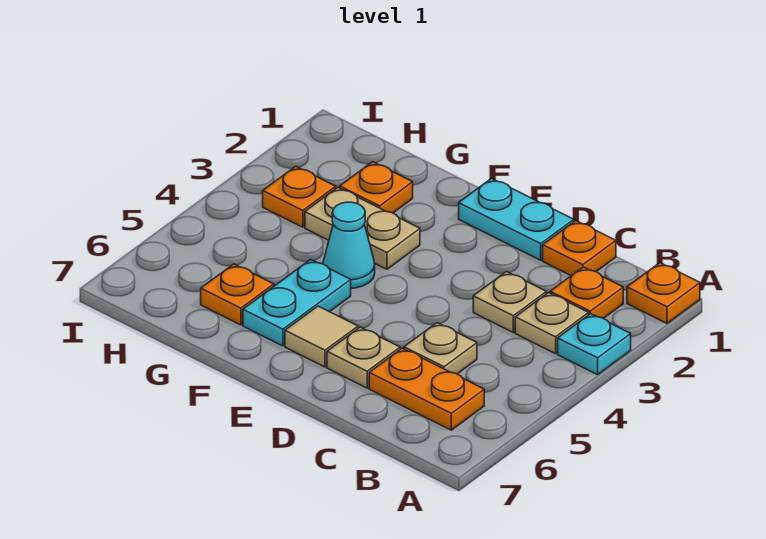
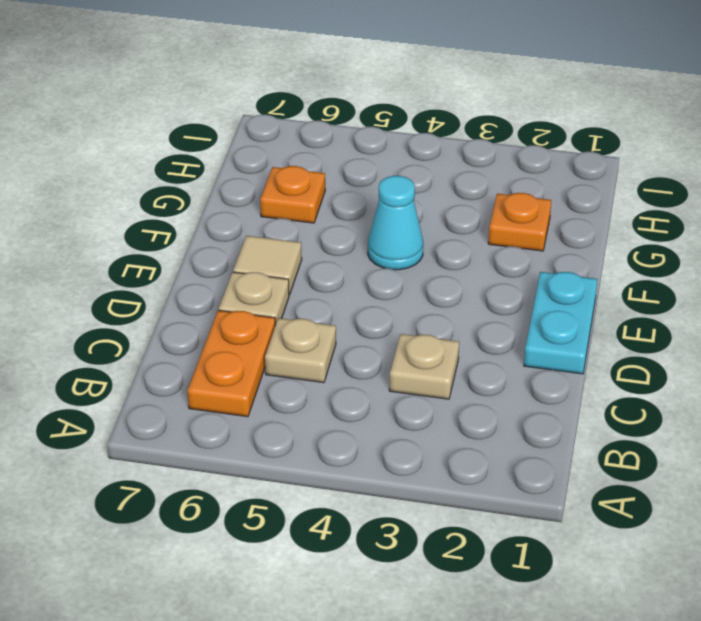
none -> orange 1x1 plate [627,263,700,323]
none -> cyan 1x1 plate [558,314,631,375]
none -> orange 1x1 plate [550,267,623,318]

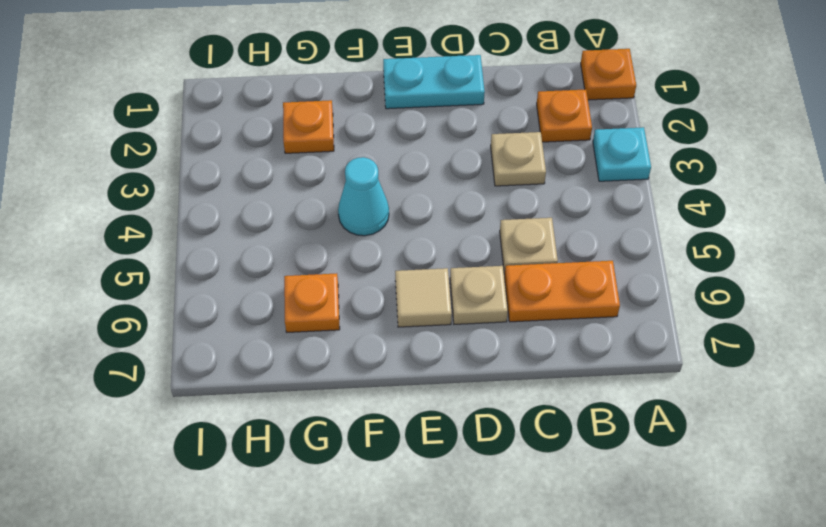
none -> tan 1x1 plate [515,293,589,354]
none -> orange 1x1 plate [543,221,616,276]
none -> tan 1x2 plate [305,188,420,269]

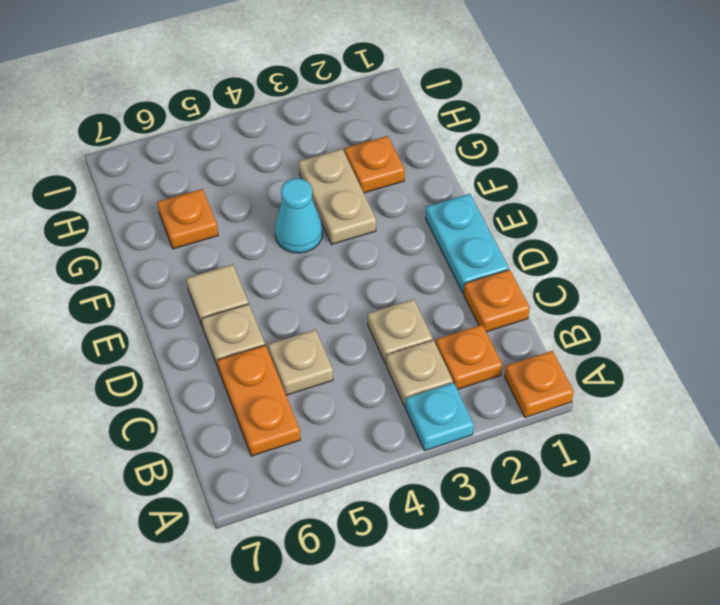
none -> cyan 1x2 plate [243,259,351,346]
none -> orange 1x1 plate [263,166,336,227]

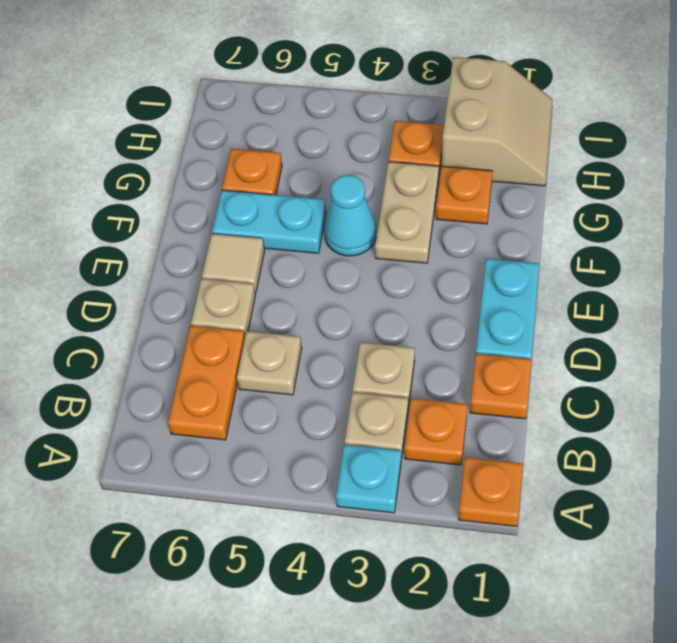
tan 2x2 slope [442,57,553,186] -> none

